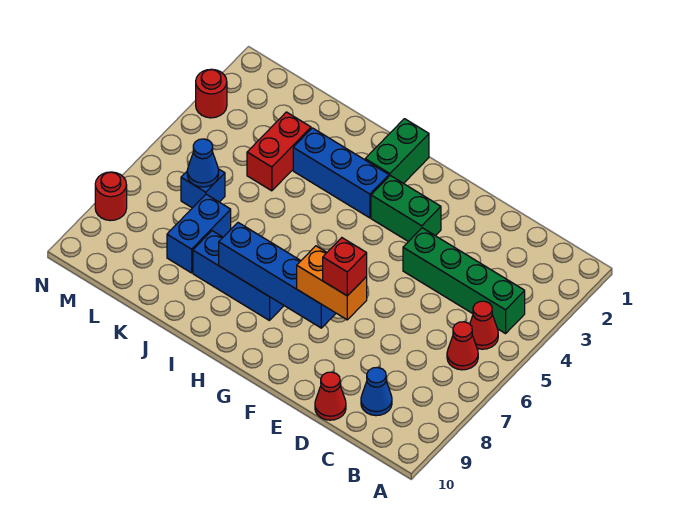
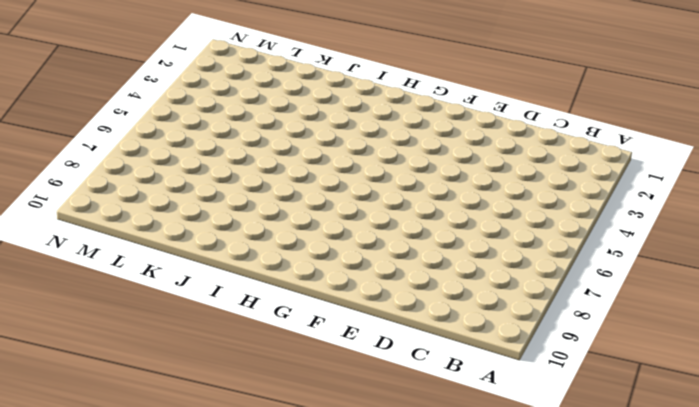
none -> green 1x4 brick [403,228,525,334]
none -> red 1x1 cone [470,301,498,349]
none -> red 1x1 cone [447,322,478,370]

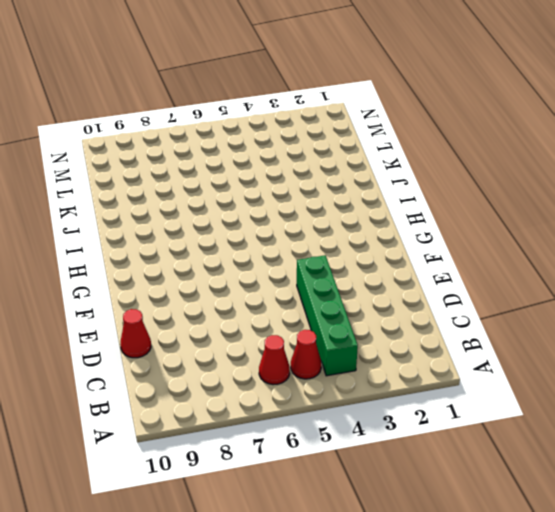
none -> blue 1x1 cone [361,367,392,416]
none -> green 1x2 brick [371,176,441,242]
none -> green 1x2 brick [365,119,429,184]

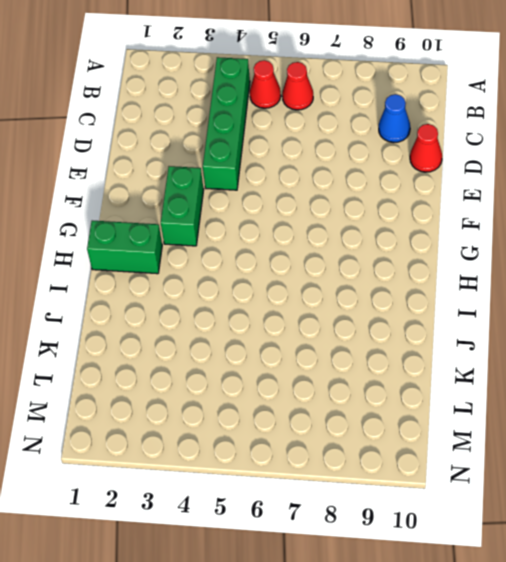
none -> blue 1x3 brick [293,128,389,218]
none -> blue 1x3 brick [193,231,284,321]
none -> red 1x2 brick [247,112,311,191]

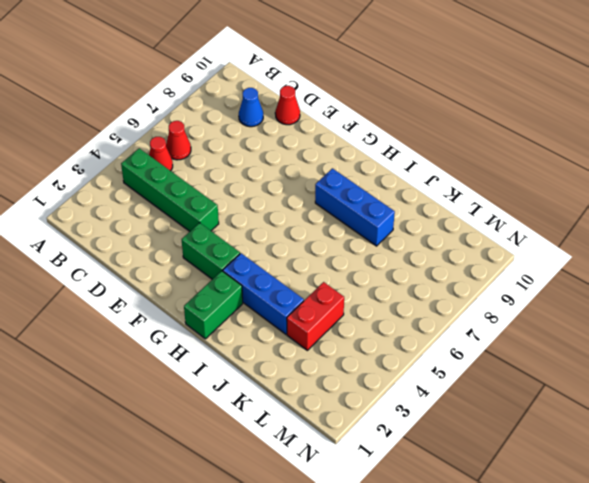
none -> blue 1x2 brick [167,194,231,273]
none -> blue 1x1 brick [181,169,225,208]
none -> red 1x1 round brick [196,69,227,118]

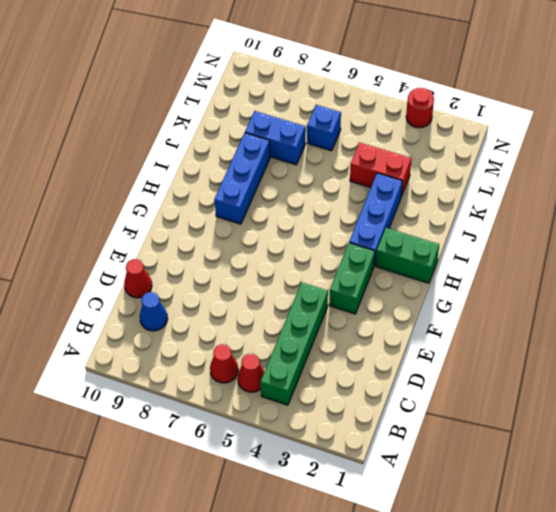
none -> red 1x1 round brick [95,172,127,221]
none -> blue 1x4 brick [219,223,336,328]
none -> blue 1x1 cone [187,139,219,187]

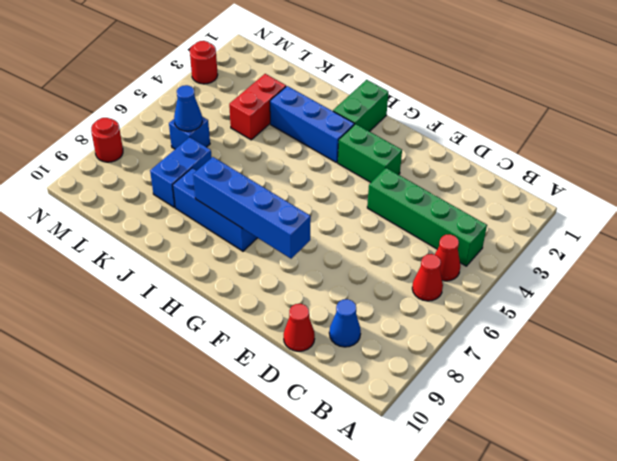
none -> orange 1x2 brick [297,246,367,320]
none -> red 1x1 brick [323,238,367,296]

